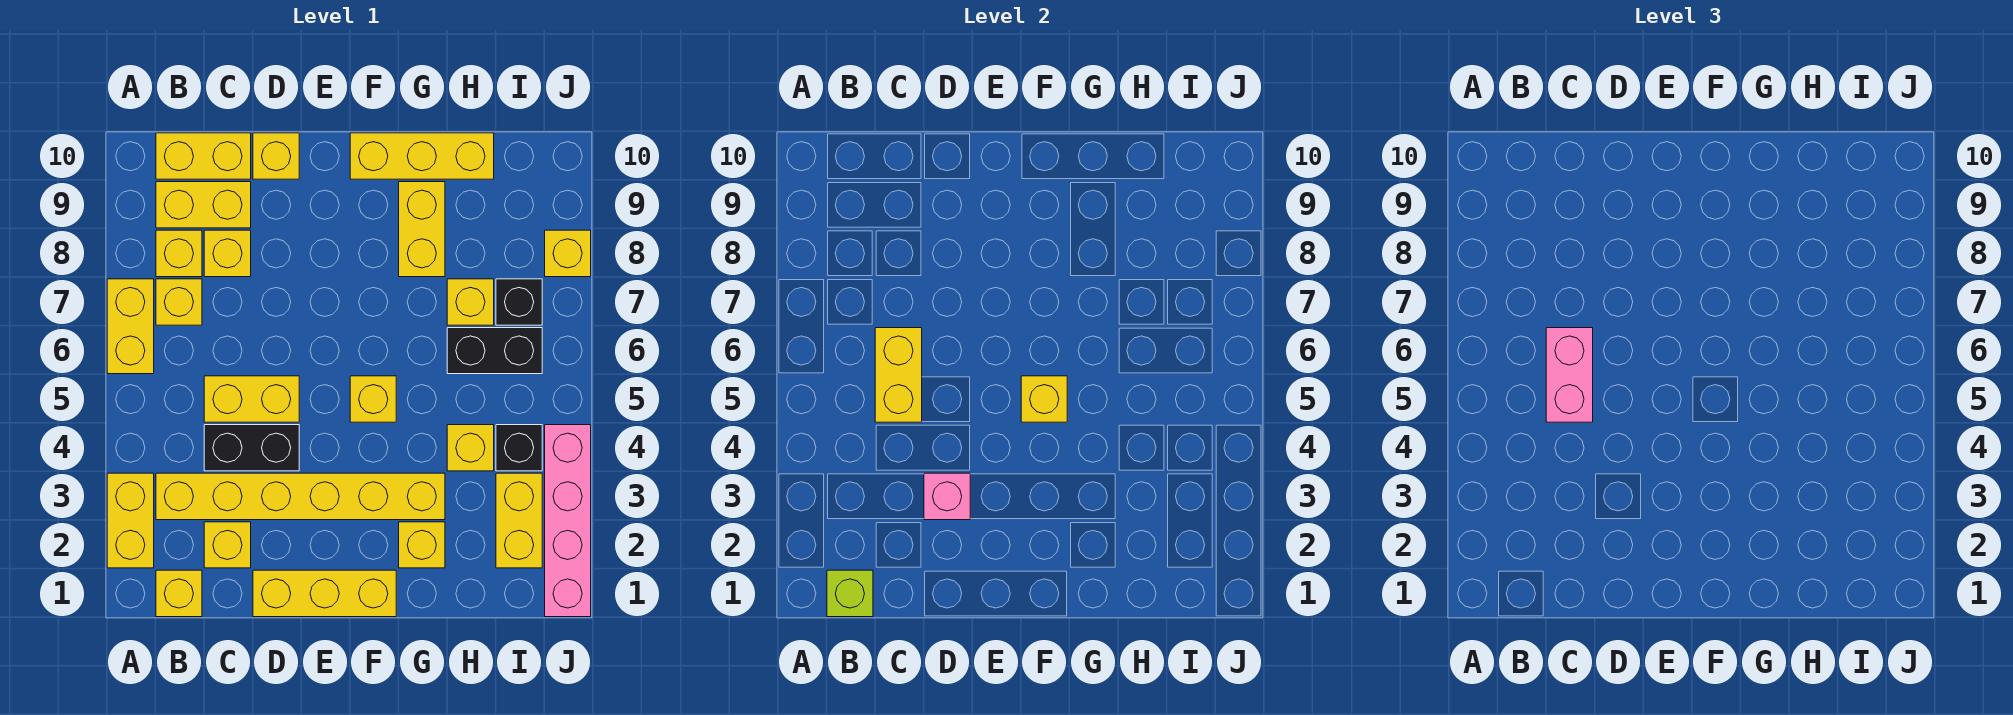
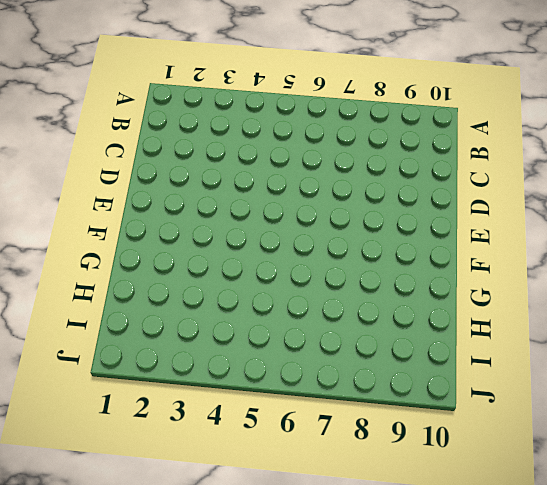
none -> yellow 1x2 brick [107,473,154,568]
none -> yellow 1x2 brick [107,279,154,374]
none -> yellow 1x1 brick [156,570,202,617]
none -> yellow 1x6 brick [156,473,445,520]

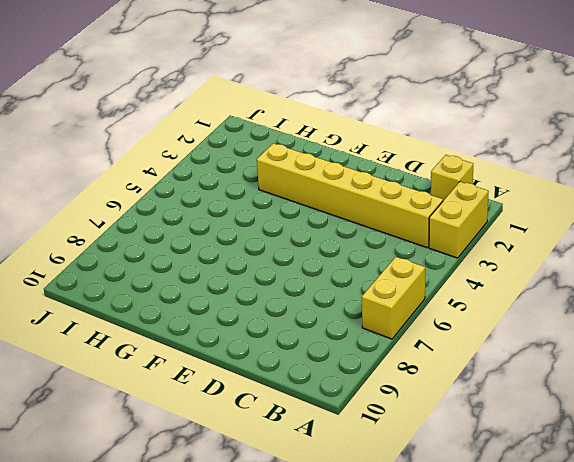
none -> yellow 1x1 brick [156,279,202,325]
none -> yellow 1x1 brick [156,230,202,277]
none -> yellow 1x2 brick [156,182,251,228]
none -> yellow 1x2 brick [156,133,251,179]

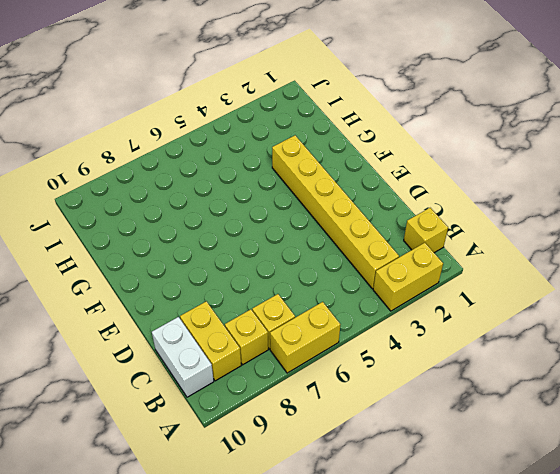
white 1x2 brick [152,317,214,397] -> yellow 1x2 brick [156,133,251,179]
none -> yellow 1x1 brick [204,522,251,568]
none -> black 1x2 brick [204,425,299,471]
none -> yellow 1x2 brick [204,376,299,422]
none -> yellow 1x1 brick [204,230,251,277]

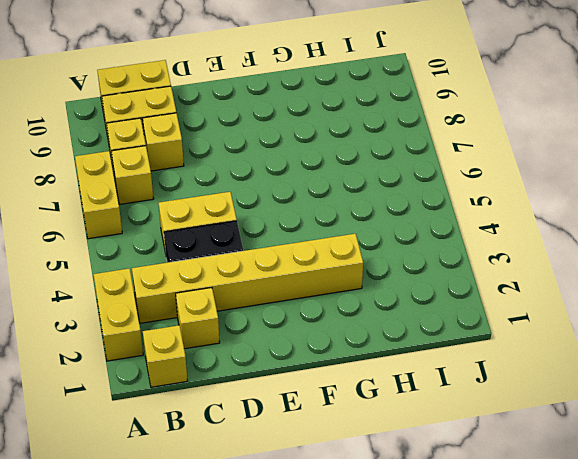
none -> yellow 1x3 brick [253,570,396,617]
none -> yellow 1x1 brick [253,133,299,179]
none -> yellow 1x1 brick [350,376,396,422]
none -> yellow 1x3 brick [350,133,494,179]

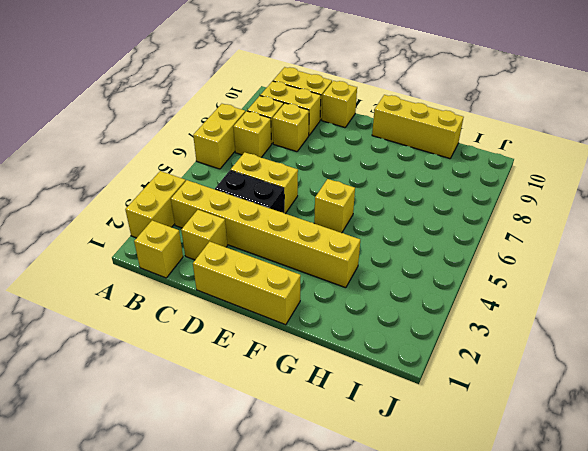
none -> yellow 1x1 brick [399,522,445,568]
none -> yellow 1x2 brick [399,182,445,277]
none -> yellow 1x1 brick [447,425,494,471]
none -> black 1x2 brick [447,328,542,374]

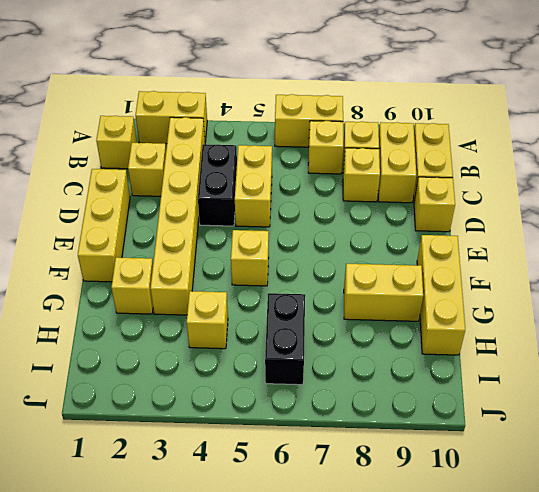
none -> yellow 1x1 brick [447,279,494,325]
none -> yellow 1x2 brick [496,473,542,568]
none -> black 1x1 brick [496,425,542,471]
none -> black 1x1 brick [496,279,542,325]

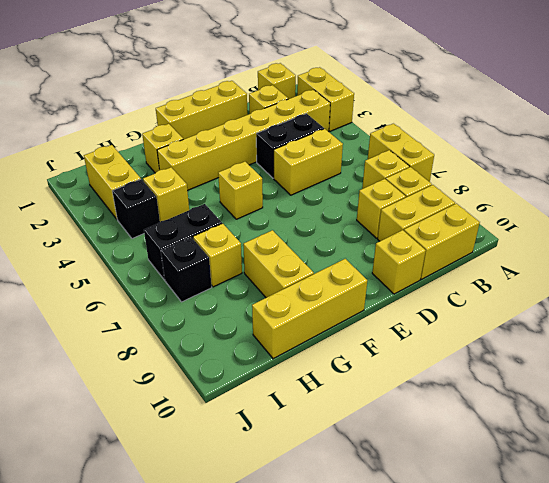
none -> pink 1x4 brick [545,425,591,617]
none -> yellow 1x1 brick [545,230,591,277]
none -> lime 1x1 brick [827,570,873,617]
none -> yellow 1x2 brick [875,328,922,422]

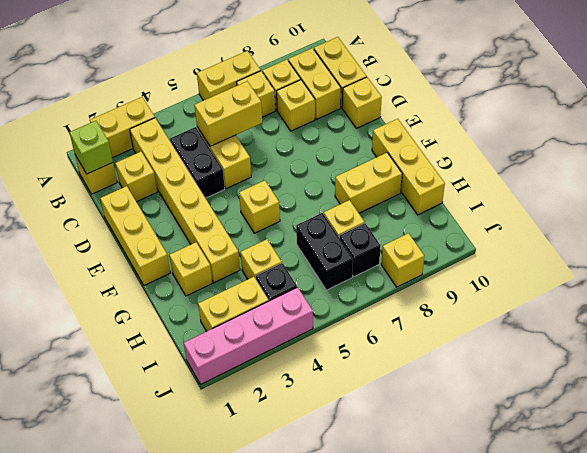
none -> pink 1x1 brick [924,473,970,520]
none -> yellow 1x1 brick [1021,376,1067,422]
none -> pink 1x2 brick [1546,328,1593,422]

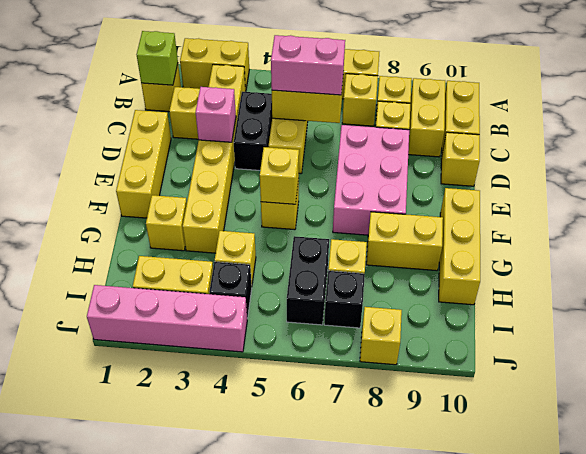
pink 2x3 brick [333,125,409,235] -> none

